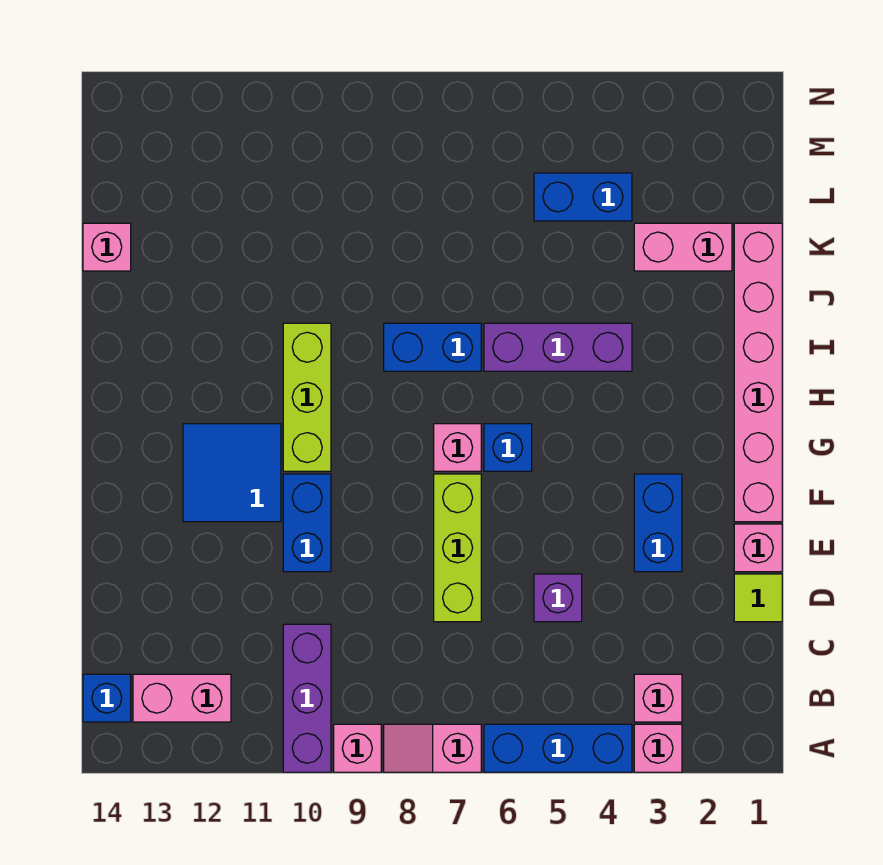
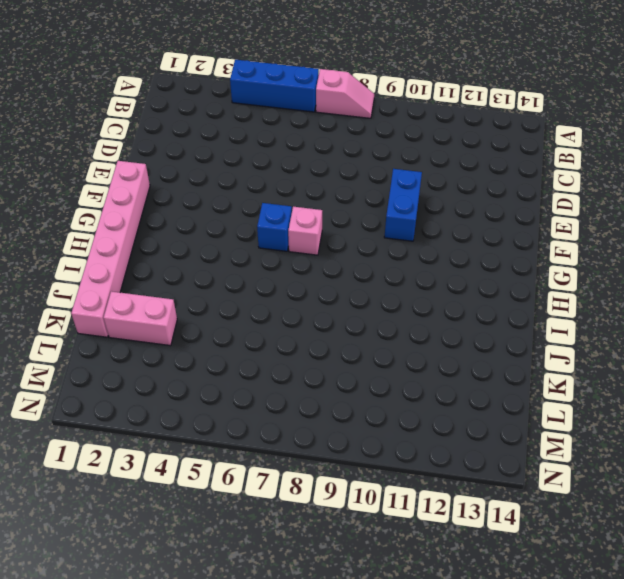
none -> pink 1x1 brick [634,724,682,772]
none -> pink 1x1 brick [334,724,381,772]
none -> purple 1x3 brick [283,624,331,772]

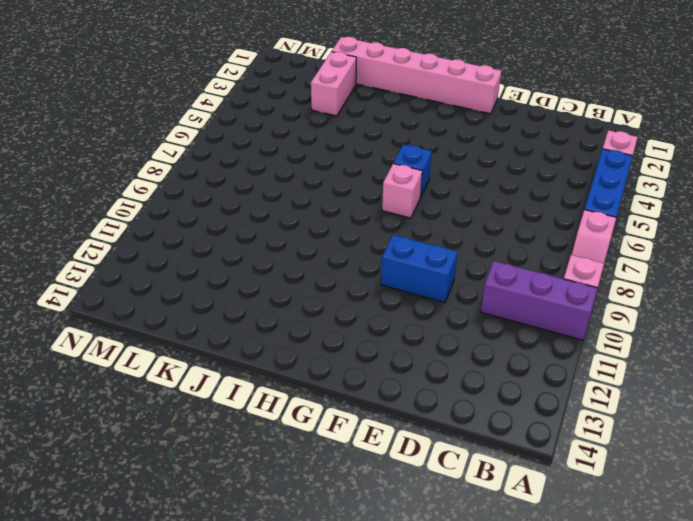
none -> pink 1x1 brick [634,674,682,722]
none -> pink 1x2 brick [133,674,231,722]
none -> blue 1x1 brick [83,674,131,722]

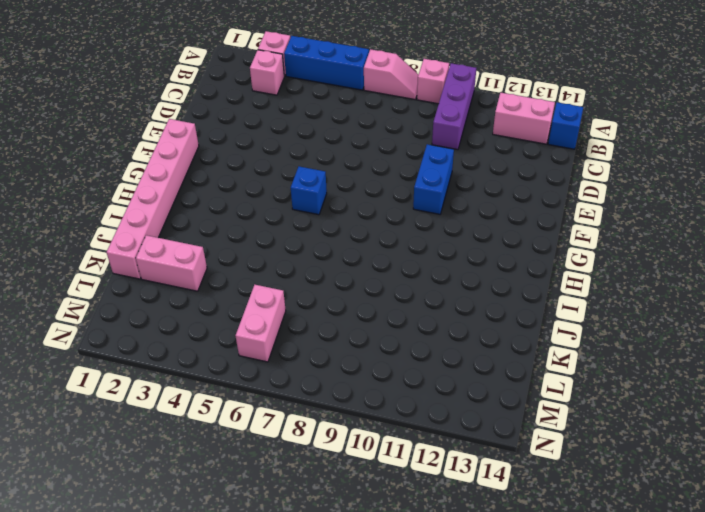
pink 1x2 brick [236,285,286,362] -> none
none -> lime 1x1 tile [734,574,782,622]
none -> purple 1x1 brick [534,574,582,622]
none -> lime 1x3 brick [434,474,481,622]

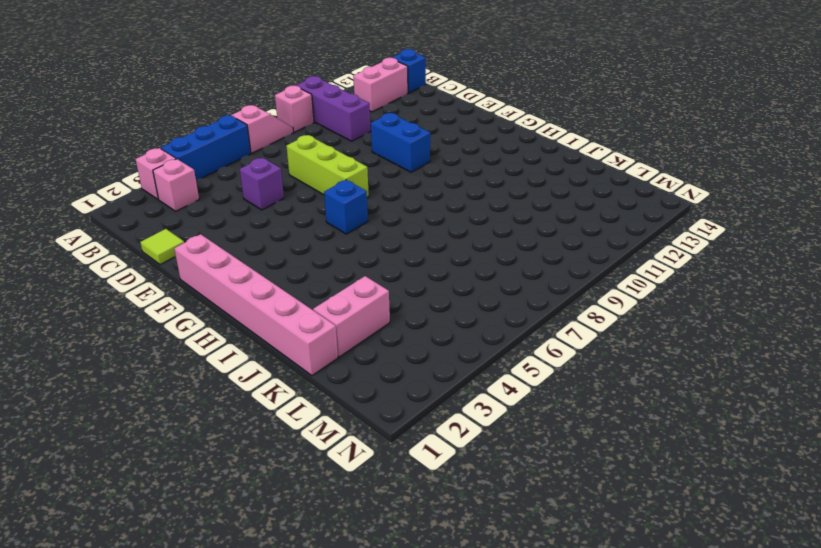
none -> pink 1x1 brick [734,524,782,572]
none -> blue 1x2 brick [634,474,682,572]
none -> blue 2x2 tile [183,424,281,522]

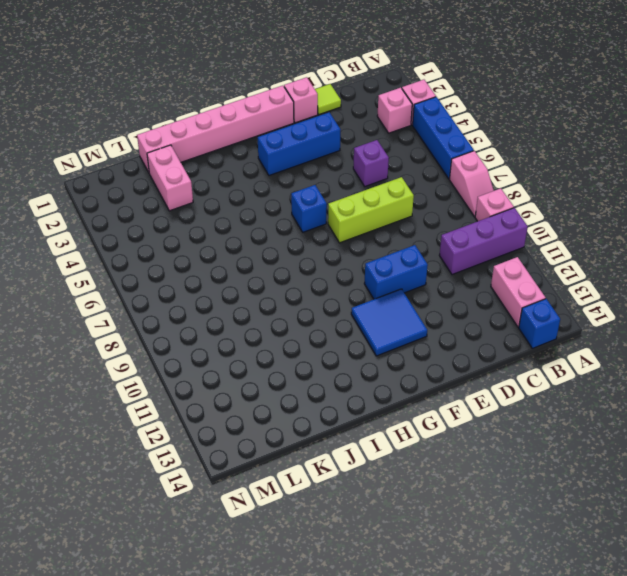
blue 1x3 brick [258,112,341,175] -> blue 1x2 brick [634,474,682,572]
none -> pink 1x1 brick [434,424,481,471]
none -> lime 1x3 brick [283,323,331,471]
none -> purple 1x3 brick [484,323,632,371]

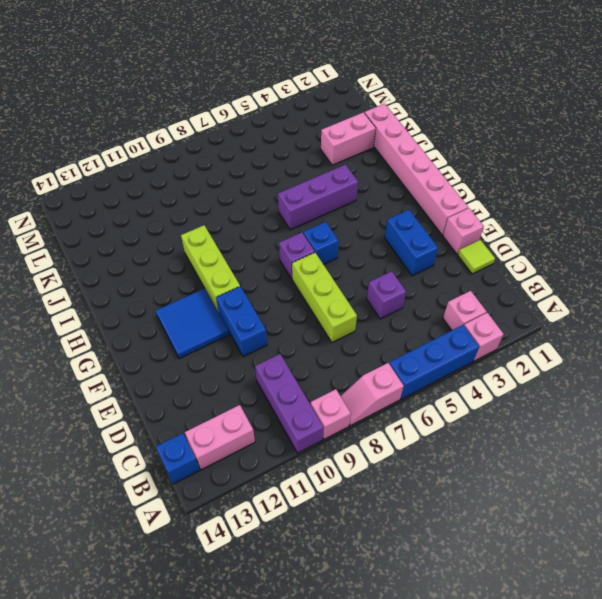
purple 1x1 brick [279,232,315,279] -> pink 1x1 brick [434,424,481,471]
none -> blue 1x2 brick [384,323,481,371]
none -> pink 1x1 brick [83,223,131,271]
none -> blue 1x2 brick [534,173,632,221]

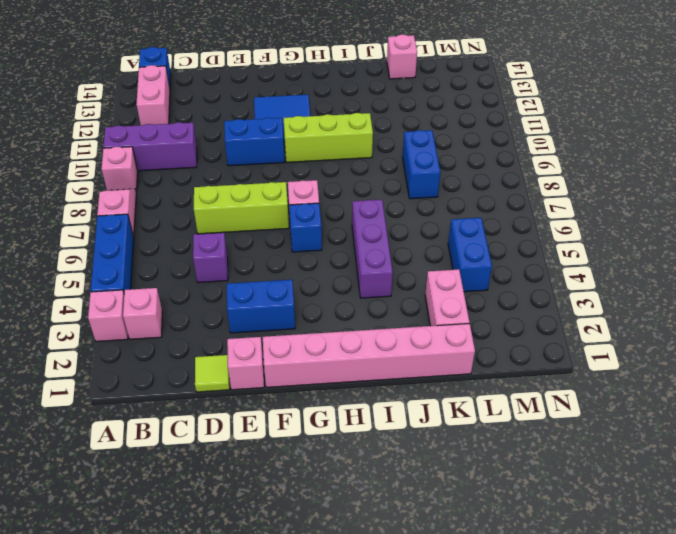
blue 1x2 brick [403,130,440,199] -> blue 1x2 brick moved to [384,323,481,371]

